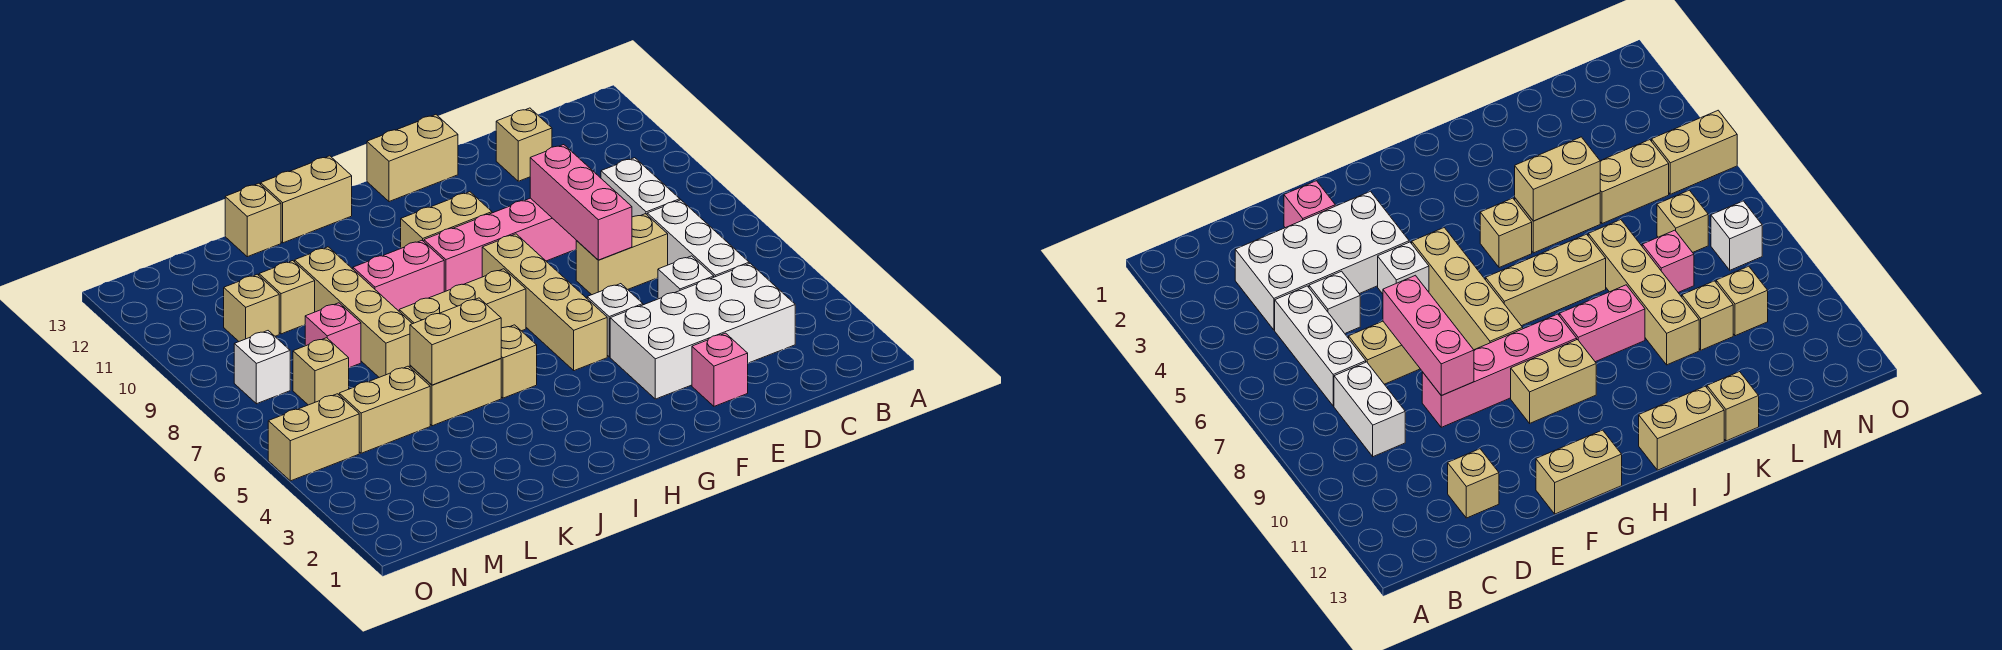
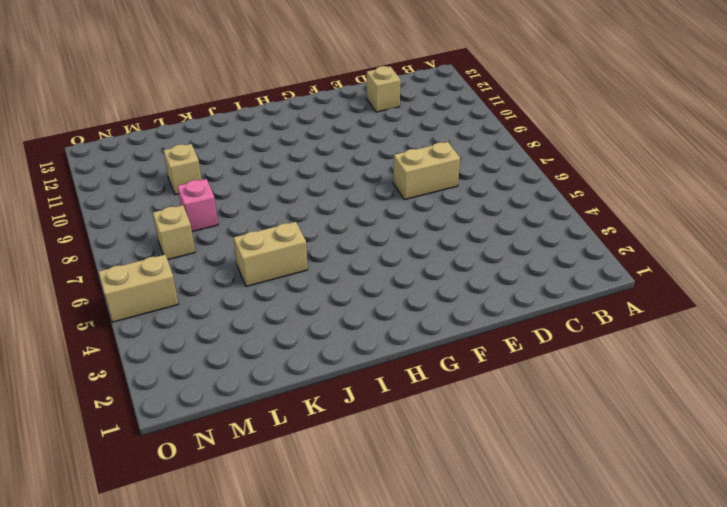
none -> white 2x4 brick [610,263,795,399]
none -> white 1x3 brick [647,200,749,277]
none -> white 1x2 brick [601,158,680,217]

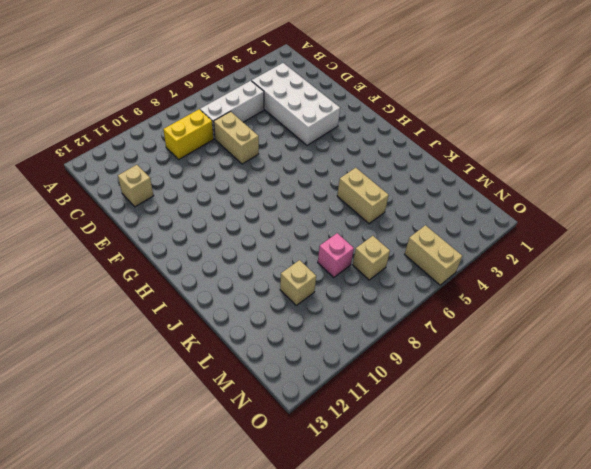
yellow 1x2 brick [163,109,214,159] -> white 1x2 brick [601,158,680,217]
none -> white 1x1 brick [658,256,714,299]
none -> pink 1x1 brick [692,333,748,406]
none -> pink 1x4 brick [424,198,576,292]

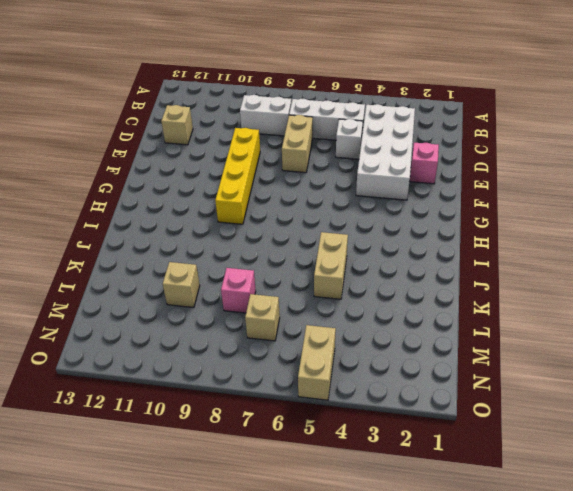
yellow 1x4 brick [215,128,260,224] -> pink 1x4 brick [424,198,576,292]
none -> white 1x1 brick [587,284,643,357]
none -> tan 1x2 brick [367,115,458,202]
none -> tan 1x4 brick [482,234,607,371]

